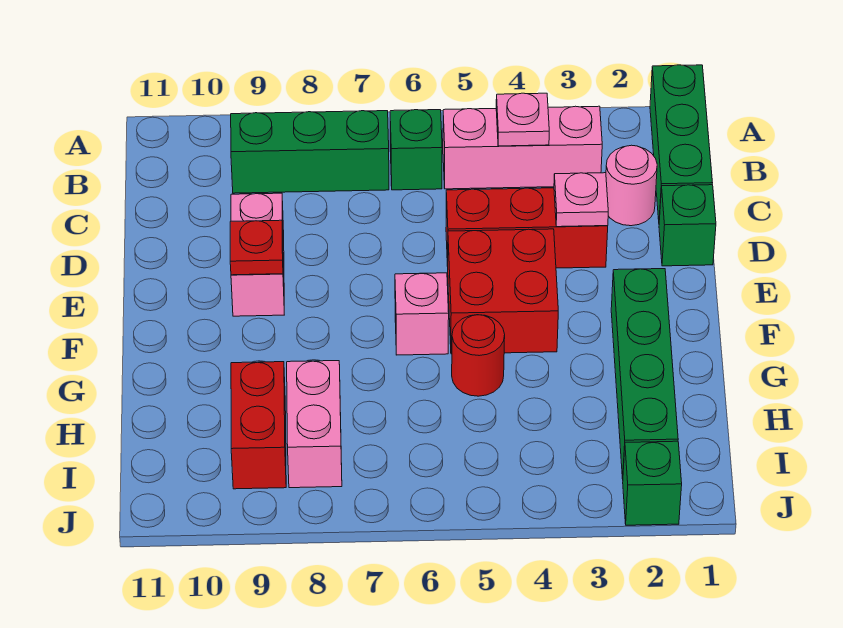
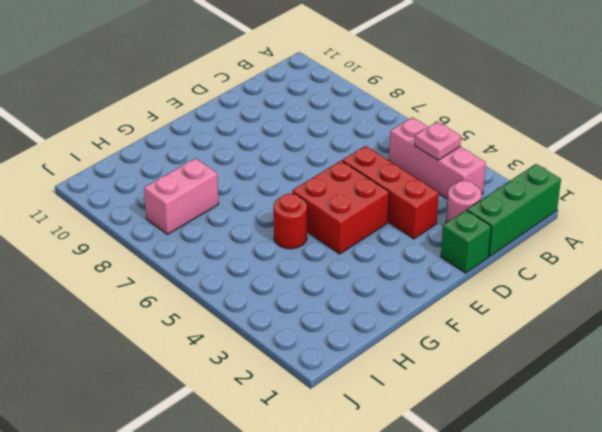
none -> green 1x1 brick [390,110,442,190]
none -> green 1x3 brick [231,111,389,193]
none -> pink 1x2 brick [231,193,284,316]

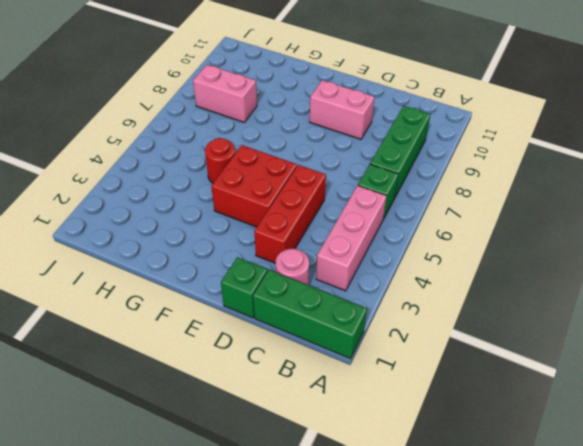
none -> green 1x4 brick [611,269,678,479]
none -> pink 1x1 brick [395,273,449,355]
none -> red 1x2 brick [231,362,286,489]

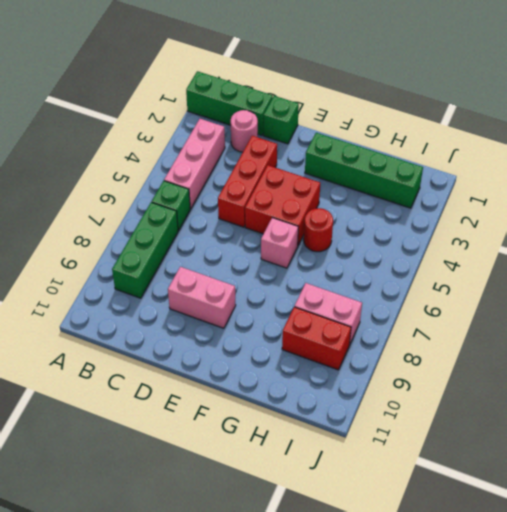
none -> green 1x1 brick [623,441,682,525]
none -> pink 1x1 plate [496,93,549,146]
none -> pink 1x1 plate [554,173,608,227]

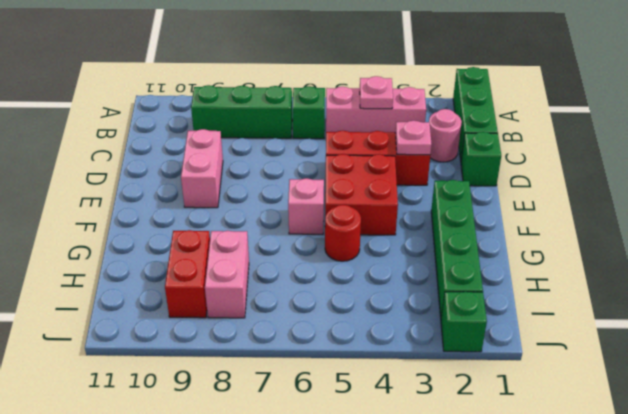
none -> red 1x1 plate [230,220,283,275]

